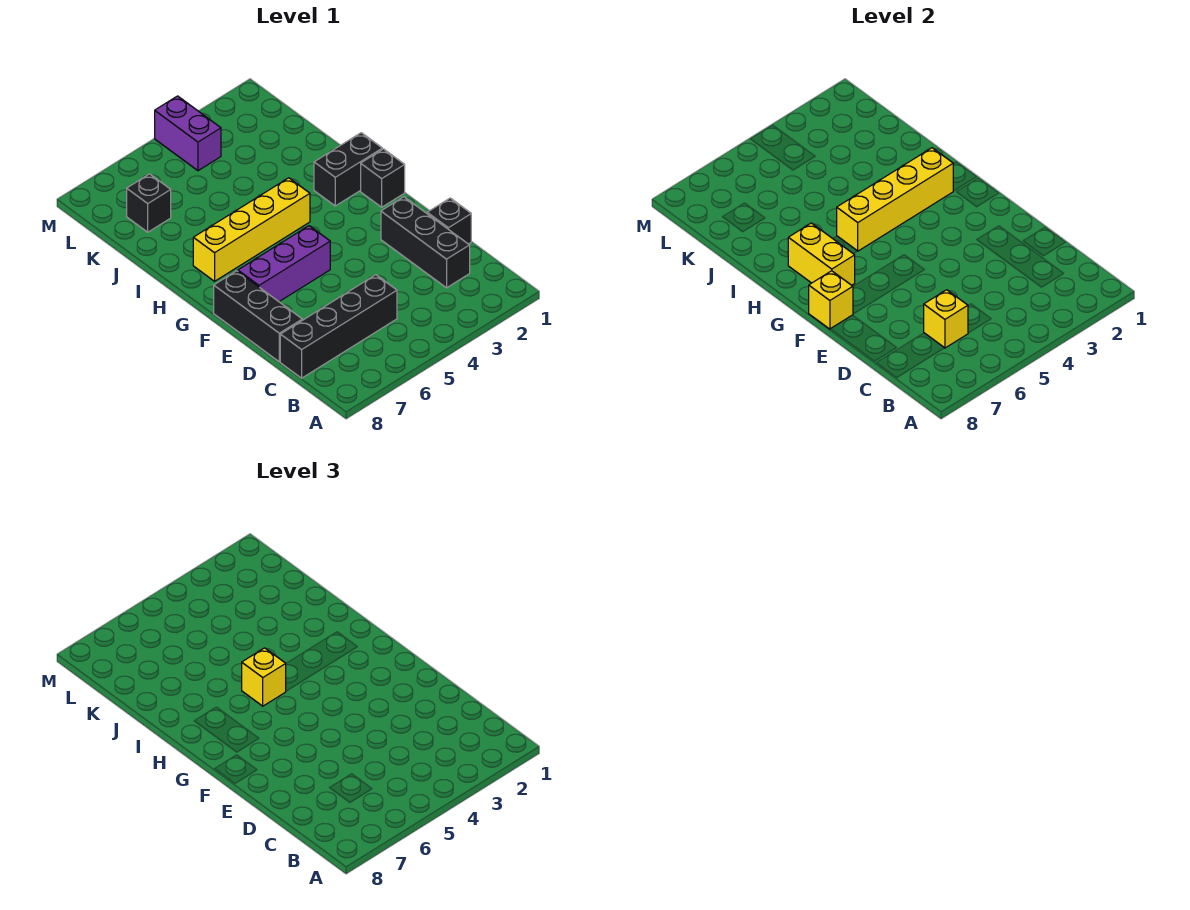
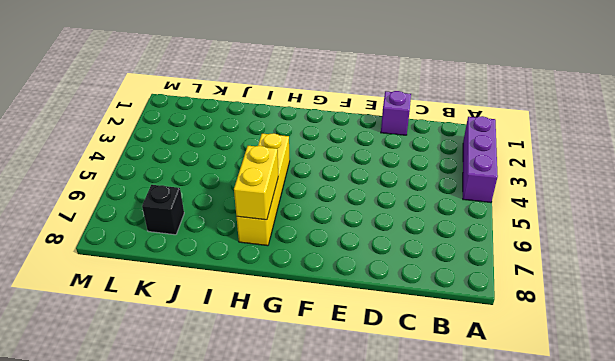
purple 1x3 brick [463,116,498,203] -> purple 1x3 brick moved to [238,226,330,301]
purple 1x1 brick [381,91,411,135] -> black 1x1 brick [427,198,471,244]
yellow 1x2 brick [234,146,278,220] -> yellow 1x2 brick turned to [788,223,855,285]
none -> black 1x3 brick [381,197,470,288]
none -> black 1x4 brick [280,275,397,378]
none -> black 1x3 brick [214,271,302,362]

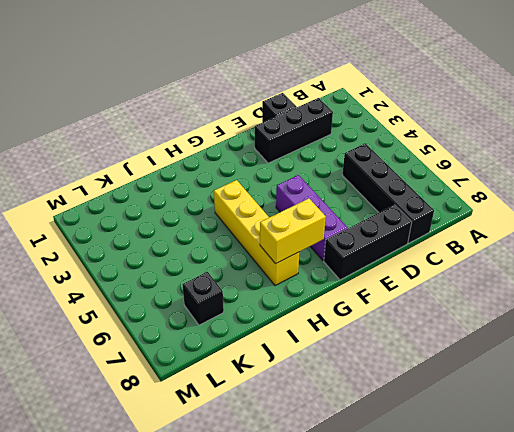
none -> black 1x1 brick [361,149,405,207]
none -> black 1x2 brick [314,133,382,206]
none -> purple 1x2 brick [155,96,221,171]

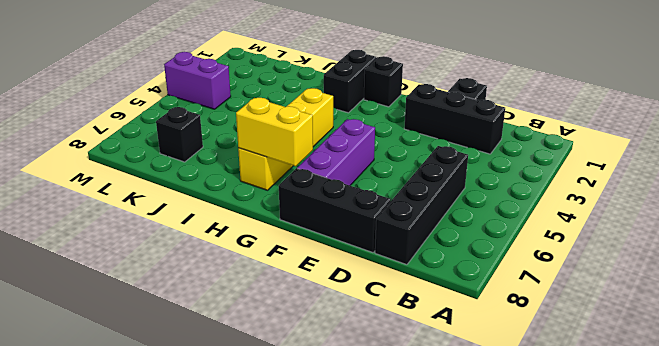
none -> yellow 1x1 brick [924,290,968,348]
none -> yellow 1x1 brick [809,271,853,329]
none -> yellow 1x4 brick [837,148,953,251]

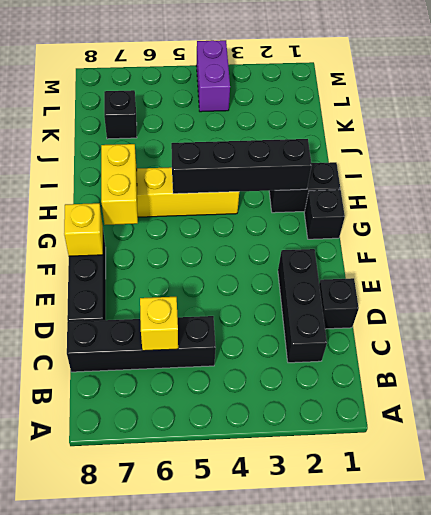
black 1x4 brick [171,139,312,194] -> yellow 1x4 brick [837,148,953,251]
none -> purple 1x3 brick [238,226,330,301]
none -> yellow 1x1 brick [242,648,286,706]

